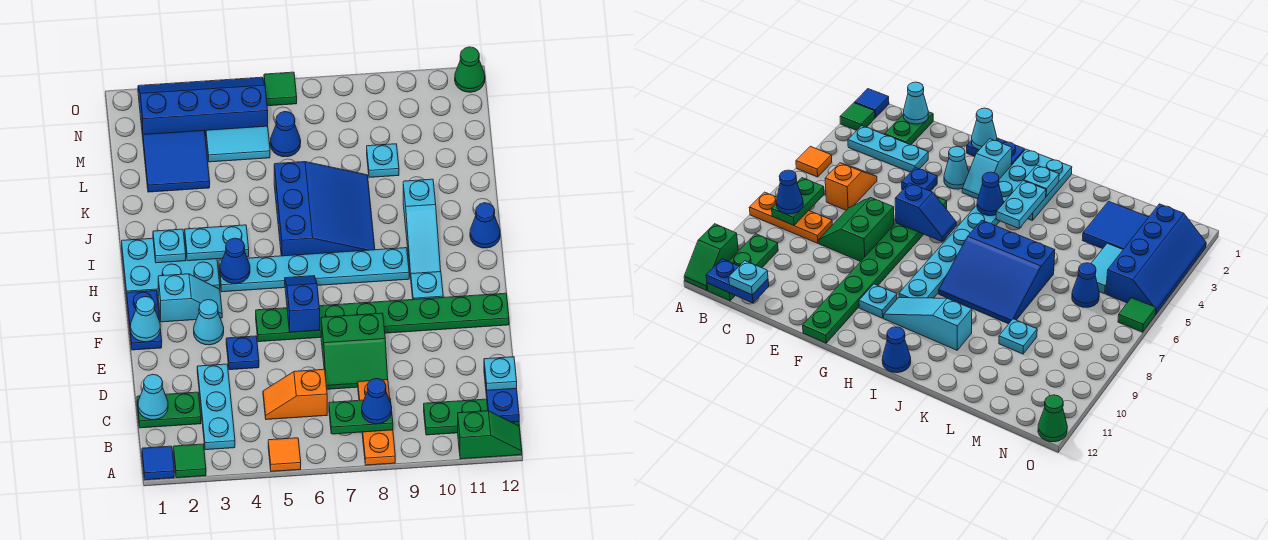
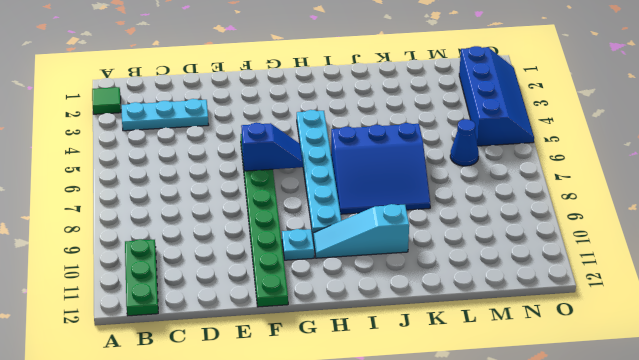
none -> blue 1x1 tile [142,446,174,480]
none -> orange 1x1 tile [268,438,301,471]
none -> orange 1x3 plate [358,380,395,465]
none -> green 1x2 slope [458,411,522,459]

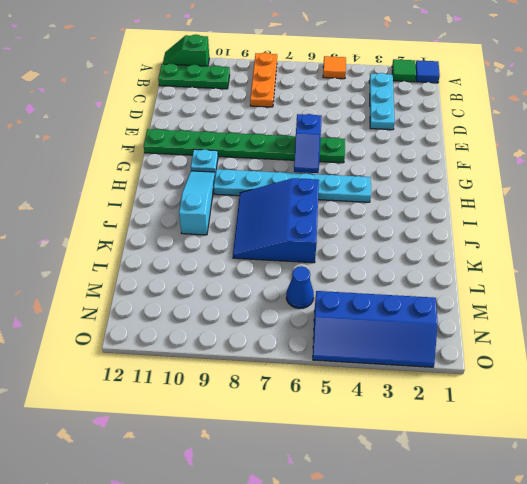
none -> green 1x2 plate [137,392,201,428]
none -> orange 1x2 slope [263,369,327,420]
none -> green 2x2 slope [321,313,388,389]
none -> blue 1x1 plate [226,336,259,370]

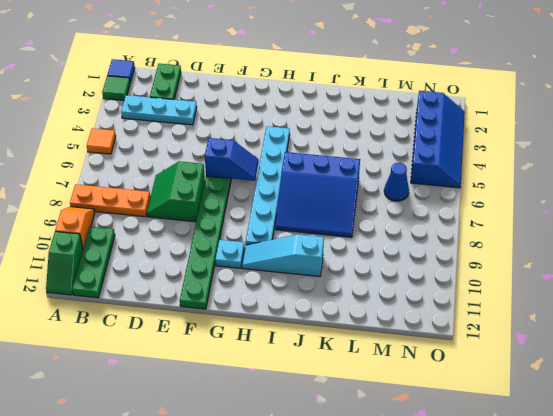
orange 1x2 slope [55,207,95,248] -> orange 1x2 slope moved to [263,369,327,420]
none -> blue 1x1 plate [226,336,259,370]
none -> blue 1x2 plate [127,290,162,350]
none -> cyan 1x1 cone [194,300,224,345]
none -> cyan 1x2 slope [158,274,222,322]

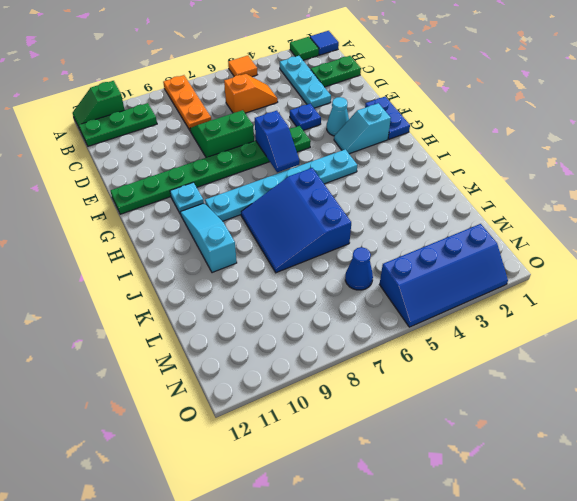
none -> cyan 2x3 plate [122,236,220,297]
none -> blue 1x1 cone [470,203,500,248]
none -> blue 2x2 tile [143,130,210,192]
none -> cyan 1x1 plate [367,144,399,177]

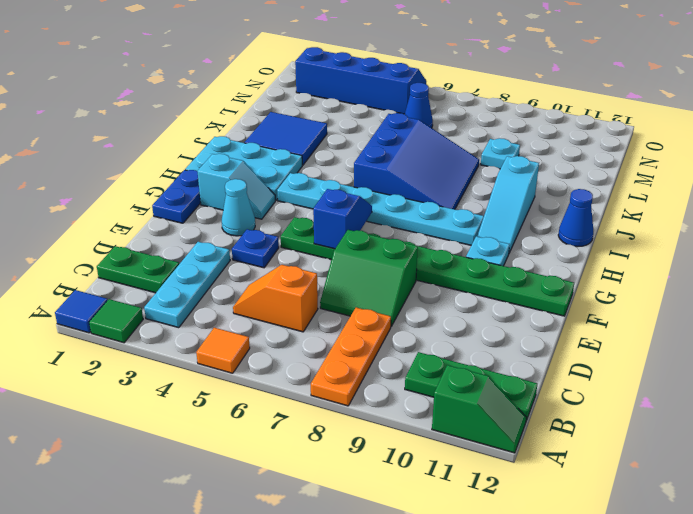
blue 2x2 tile [244,112,327,165] -> blue 2x2 tile moved to [143,130,210,192]
none -> cyan 1x2 tile [206,126,270,162]
none -> green 1x1 tile [264,72,297,106]
none -> green 1x1 cone [455,47,485,92]
none -> green 1x2 plate [329,398,393,434]

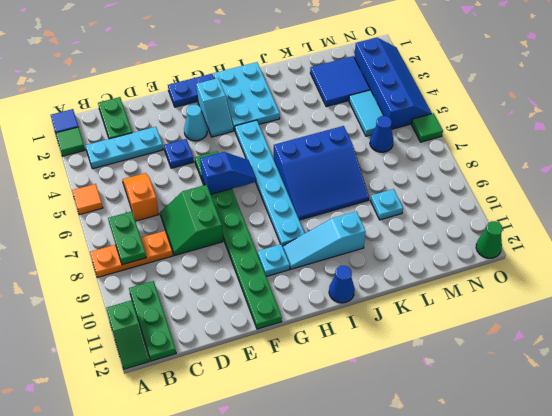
none -> blue 1x2 plate [484,369,519,422]
none -> cyan 1x1 cone [138,374,168,420]
none -> cyan 1x1 cone [130,297,160,342]
none -> blue 1x1 cone [220,238,250,284]

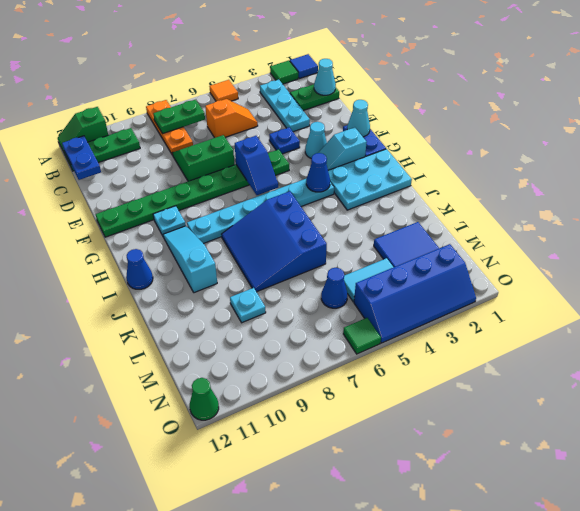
none -> cyan 1x1 plate [153,229,186,263]
none -> cyan 1x2 plate [185,225,249,261]
none -> blue 1x1 cone [362,379,392,424]
none -> cyan 1x1 plate [484,357,517,390]

